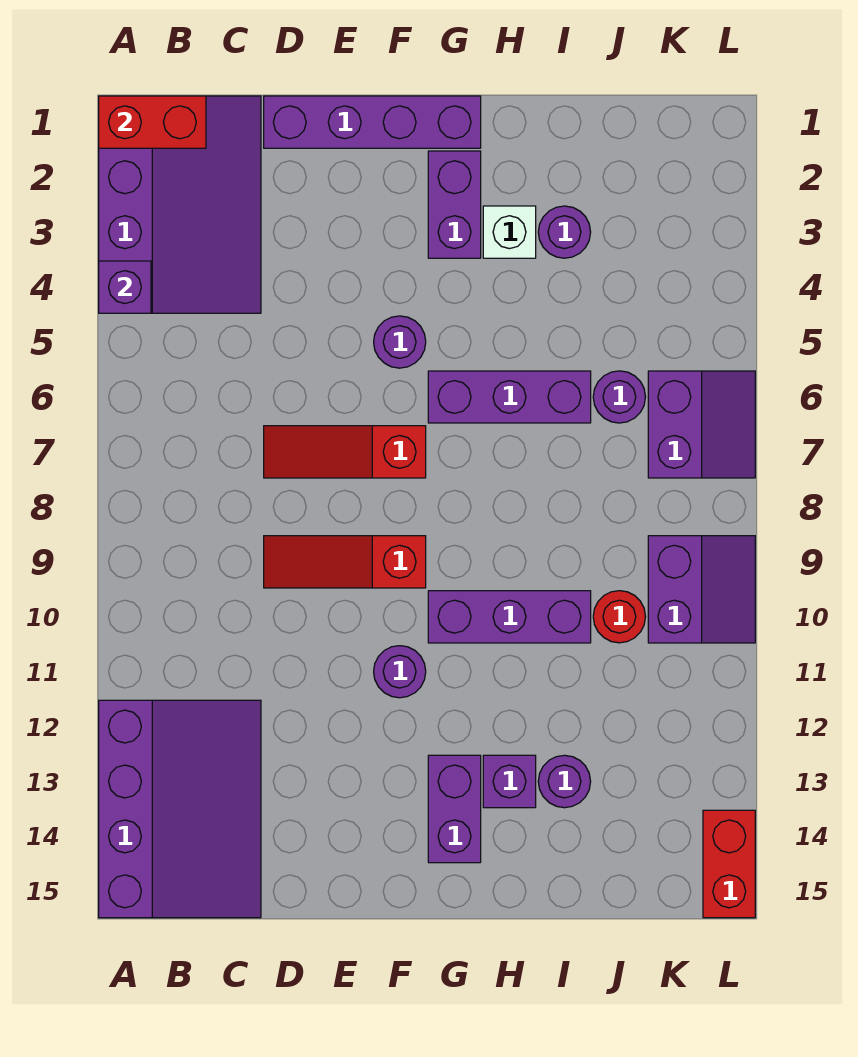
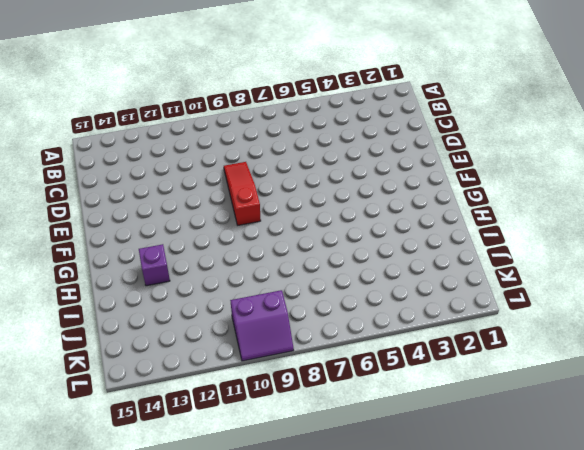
none -> purple 3x4 slope [99,96,261,313]
none -> purple 3x4 slope [99,700,261,918]
none -> purple 1x4 brick [264,96,481,148]

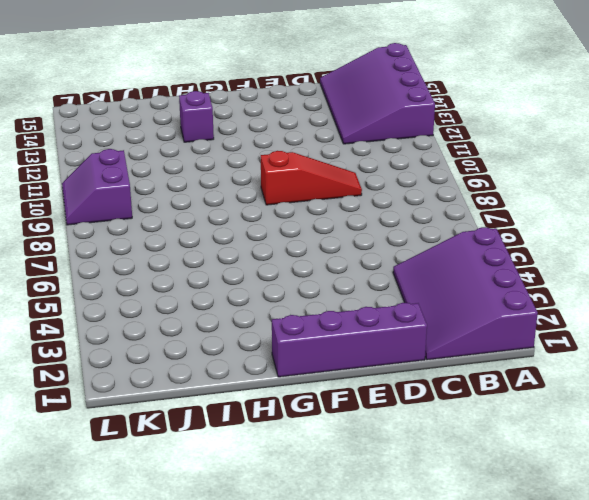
none -> red 1x3 slope [264,426,426,478]
none -> purple 1x1 round brick [374,316,426,368]
none -> purple 1x1 round brick [374,646,426,698]

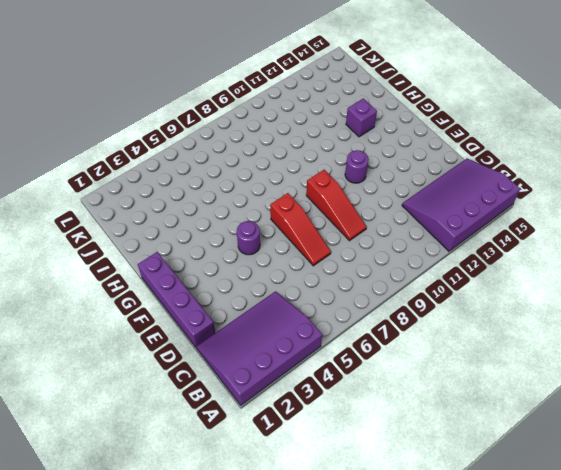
none -> purple 1x2 brick [428,151,481,258]
none -> purple 1x3 brick [428,371,591,423]
none -> purple 1x3 brick [428,591,591,643]

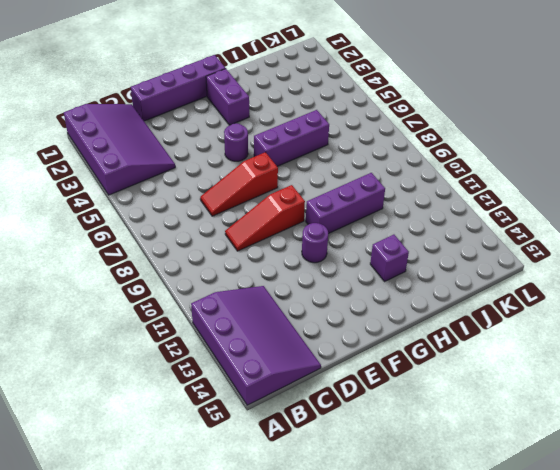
none -> purple 1x2 brick [428,755,481,863]
none -> white 1x1 brick [483,206,536,258]
none -> purple 1x1 round brick [538,206,591,258]

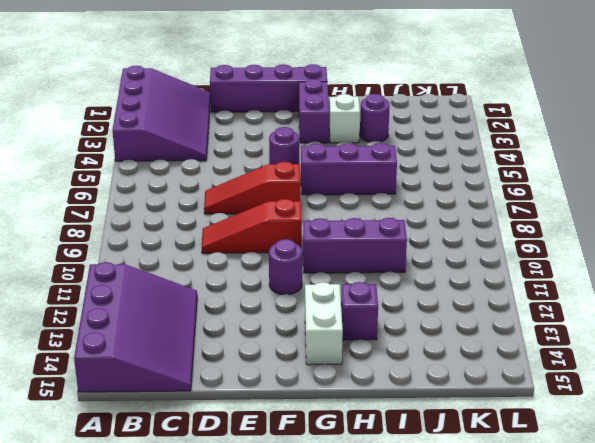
white 1x2 brick [305,282,343,365] -> purple 1x2 brick [428,755,481,863]
none -> purple 1x1 round brick [538,755,591,808]
none -> purple 1x1 round brick [593,371,645,423]
none -> red 1x1 round brick [593,591,646,643]

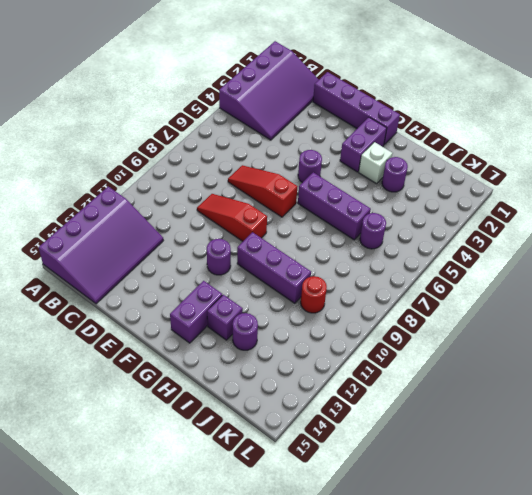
none -> purple 2x2 slope [648,371,755,478]
none -> purple 2x2 slope [648,536,755,643]
none -> red 1x2 brick [703,810,755,918]

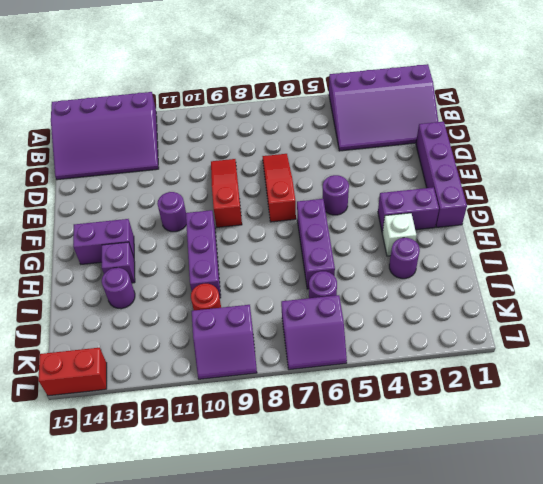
none -> red 1x2 brick [99,96,206,148]
none -> purple 1x1 brick [99,261,151,313]

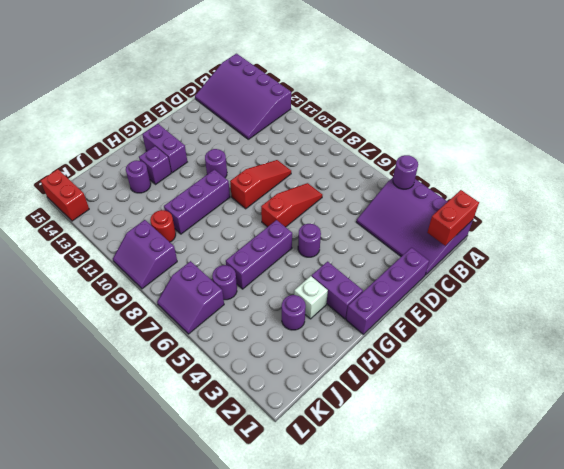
purple 1x1 round brick [393,155,418,189] -> purple 1x1 brick [99,261,151,313]

